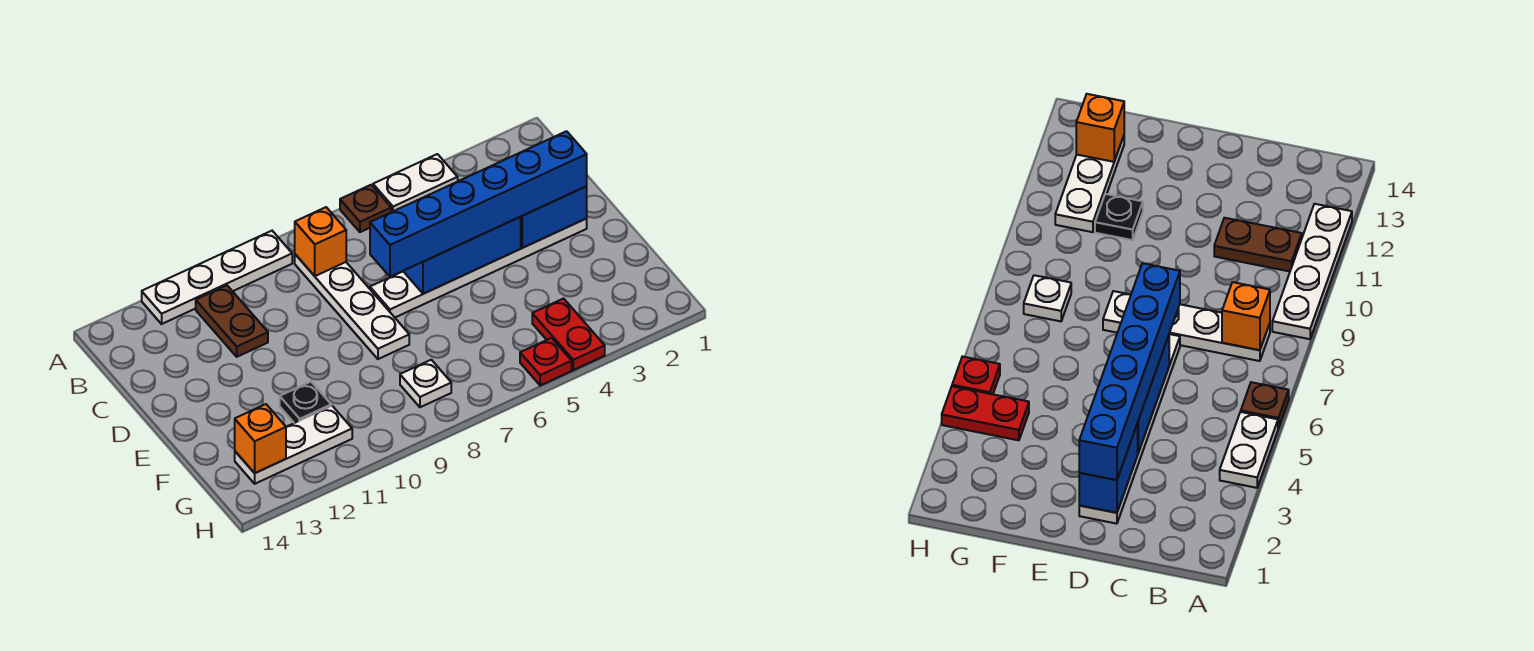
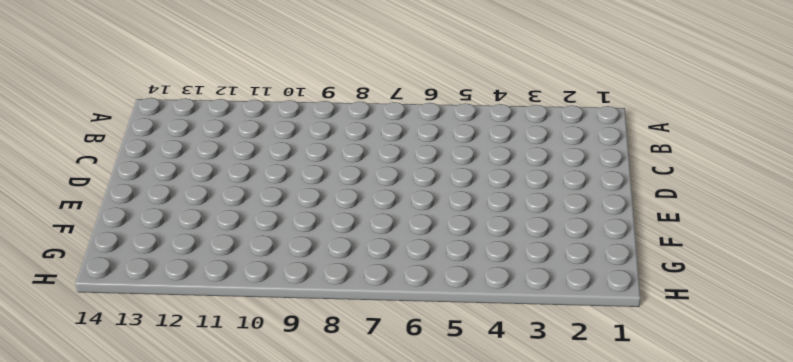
none -> white 1x2 plate [373,154,458,212]
none -> brown 1x1 plate [340,185,391,232]
none -> white 1x4 plate [142,231,292,324]

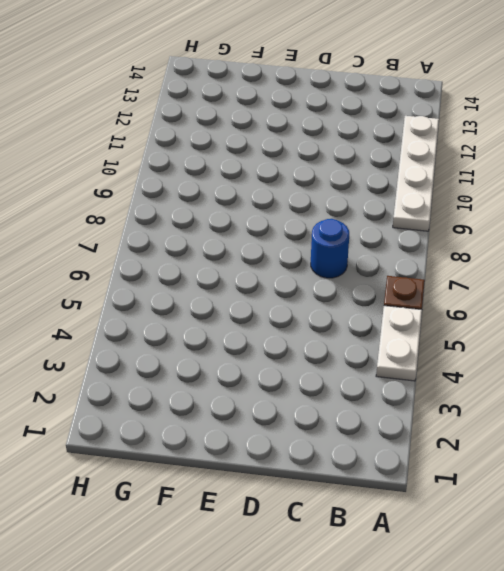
blue 1x1 round brick [311,219,349,278] -> none
none -> white 1x4 plate [295,254,409,359]
none -> brown 1x2 plate [196,285,268,357]
none -> white 1x6 plate [370,219,587,317]

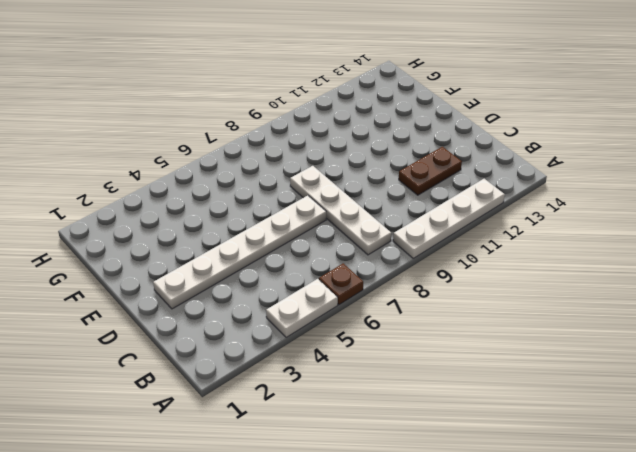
brown 1x2 plate [399,147,462,195] -> brown 1x2 plate turned to [196,285,268,357]
none -> black 1x1 plate [280,382,331,423]
none -> red 1x2 plate [532,299,605,370]
none -> white 1x1 plate [400,360,451,407]

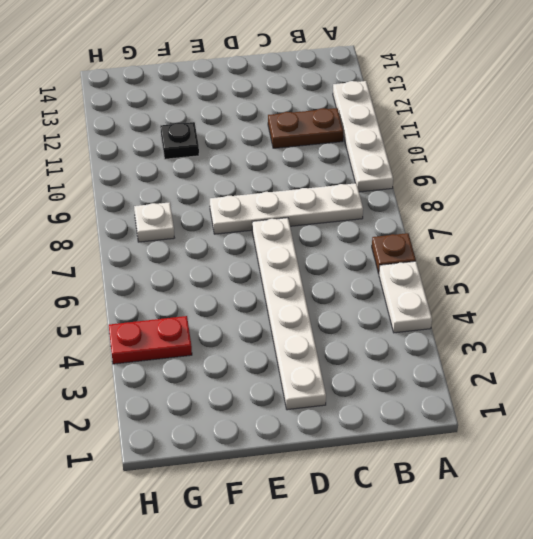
none -> white 1x3 plate [235,406,352,484]
none -> red 1x1 plate [520,338,572,386]
none -> orange 1x1 brick [295,207,346,276]

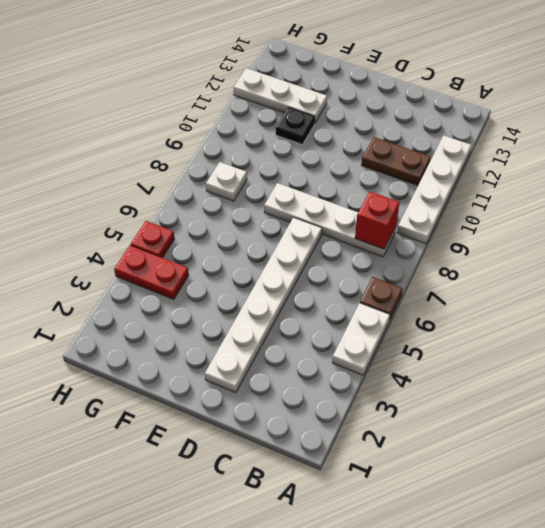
red 1x1 brick [355,192,400,249] -> orange 1x1 brick [295,207,346,276]
white 1x3 plate [234,68,327,123] -> white 1x3 plate turned to [235,406,352,484]
none -> blue 1x2 brick [521,186,587,248]
none -> blue 1x3 brick [403,217,521,294]
none -> orange 1x1 brick [235,404,286,473]

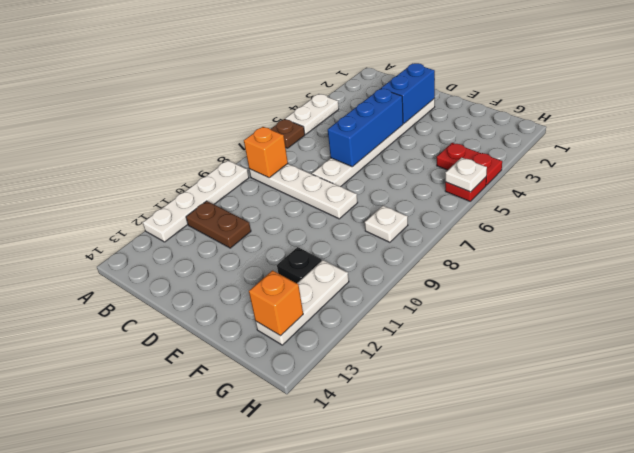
white 1x1 plate [445,157,487,192] -> none
none -> blue 1x6 brick [370,131,587,277]

